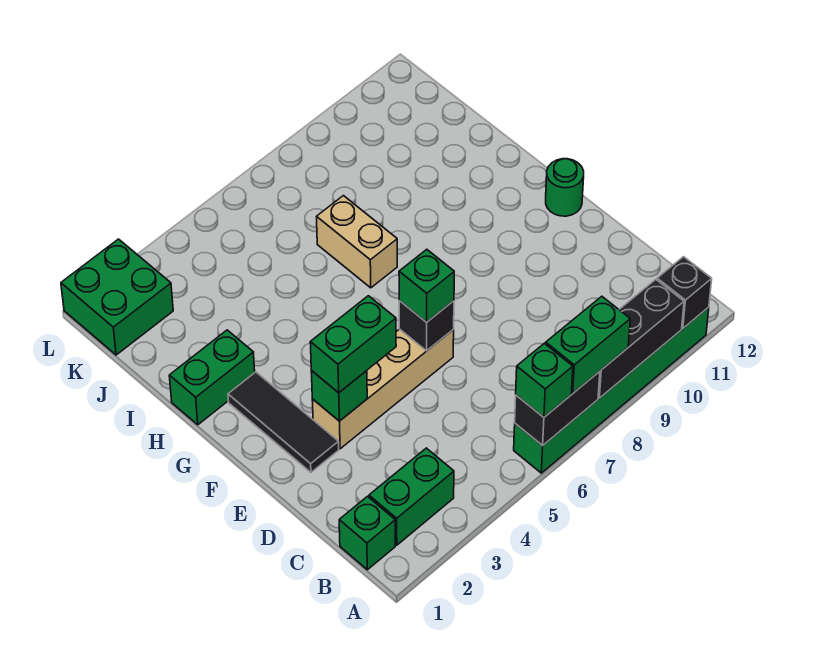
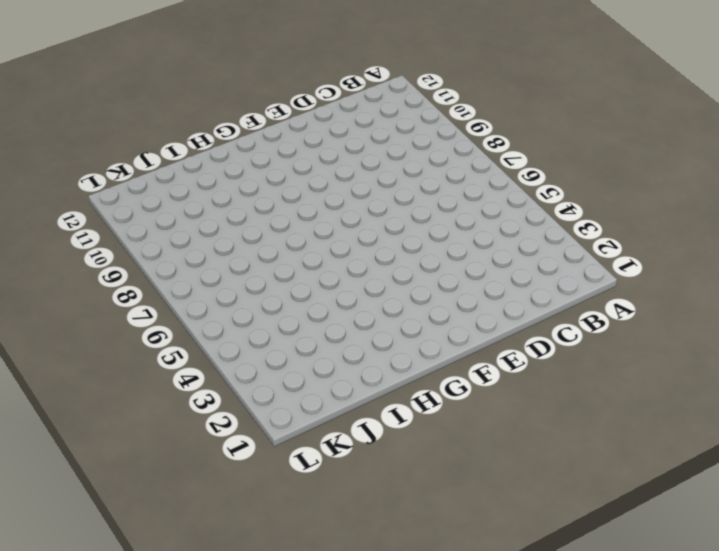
none -> green 1x6 brick [514,307,709,473]
none -> green 1x1 brick [339,496,395,570]
none -> green 1x2 brick [369,448,454,545]

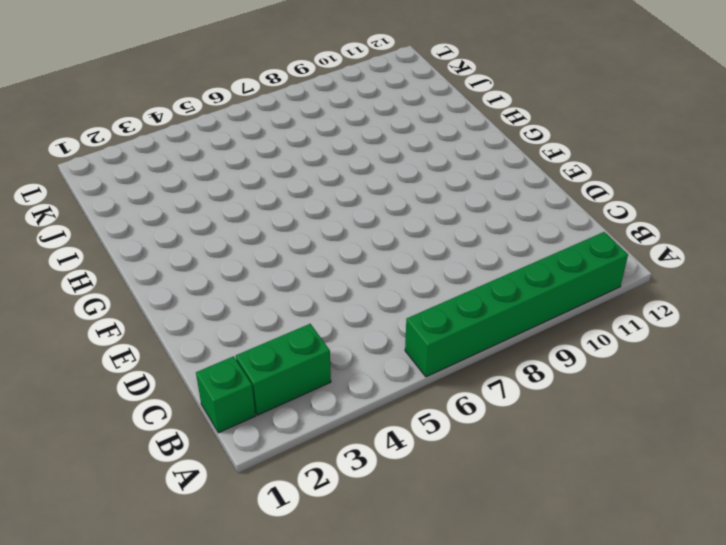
none -> black 1x3 tile [228,372,339,472]
none -> tan 1x4 brick [312,329,454,449]
none -> green 1x1 round brick [546,159,584,216]

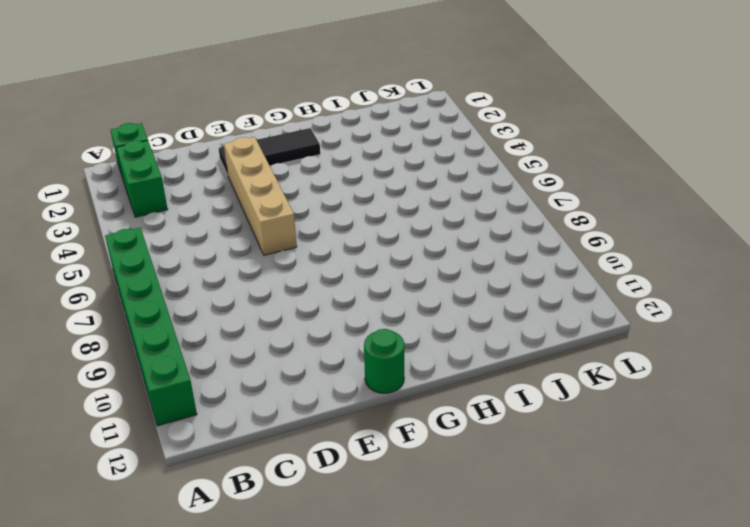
none -> green 1x2 brick [169,330,255,425]
none -> tan 1x2 brick [317,196,397,288]
none -> green 2x2 brick [61,239,173,355]

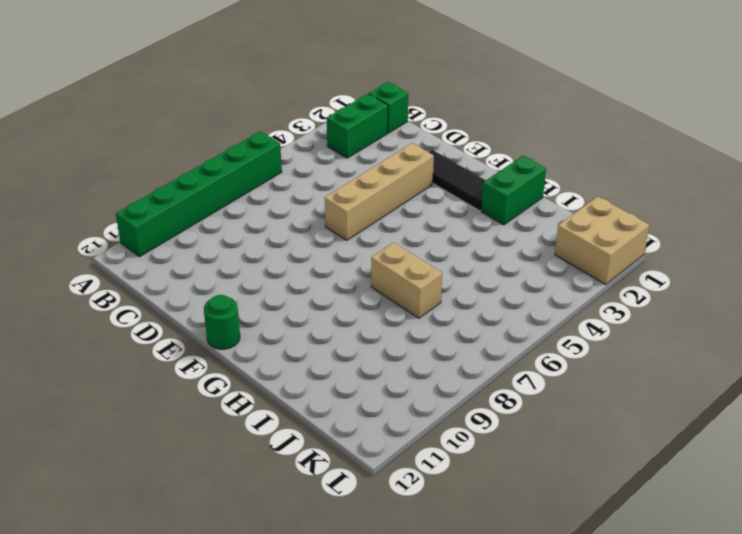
tan 2x2 brick [555,197,649,285] -> green 2x2 brick [61,239,173,355]
none -> black 1x2 brick [515,371,600,446]
none -> black 1x3 brick [598,280,684,398]
none -> black 1x1 brick [657,257,712,328]

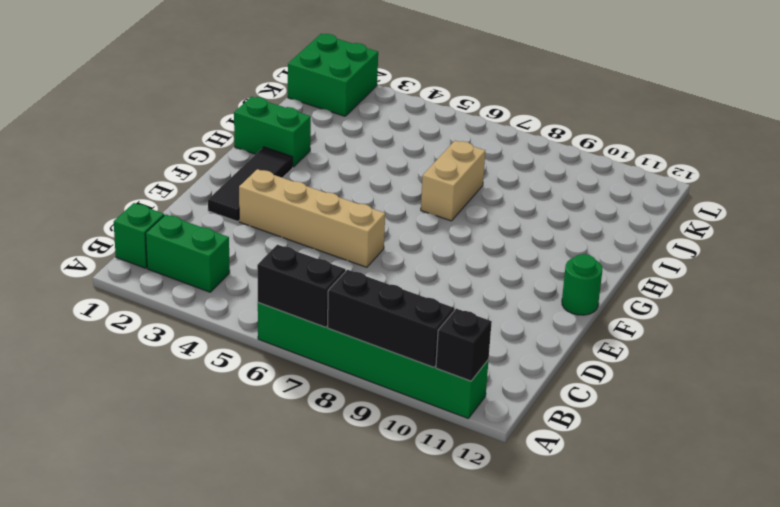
none -> green 1x1 brick [311,371,367,421]
none -> black 1x1 brick [399,301,454,351]
none -> green 1x1 brick [516,343,573,417]

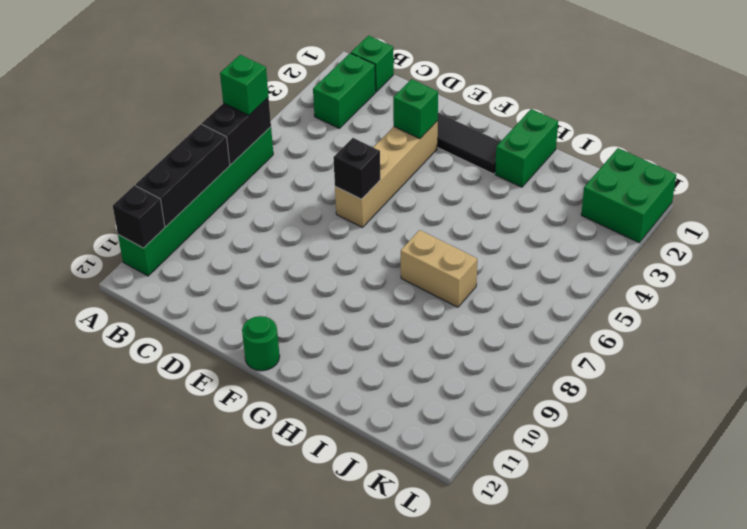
none -> green 1x2 brick [546,296,630,393]
none -> green 1x2 brick [310,296,396,393]
none -> green 1x1 brick [399,249,454,322]

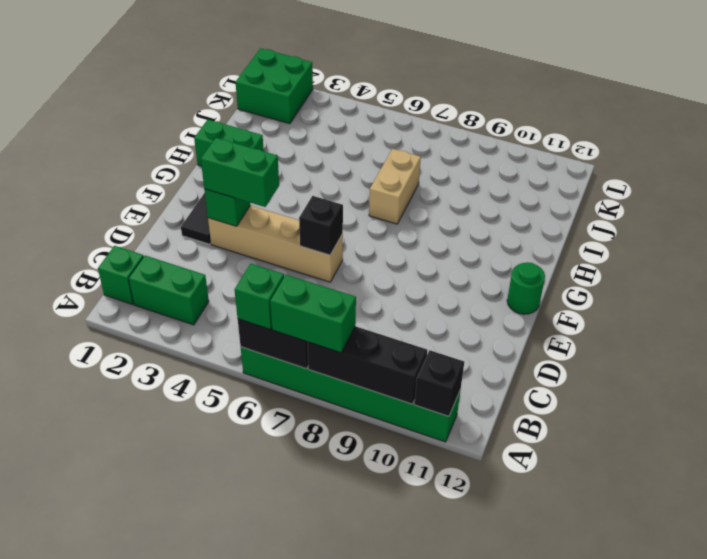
none -> green 1x1 brick [399,249,454,322]

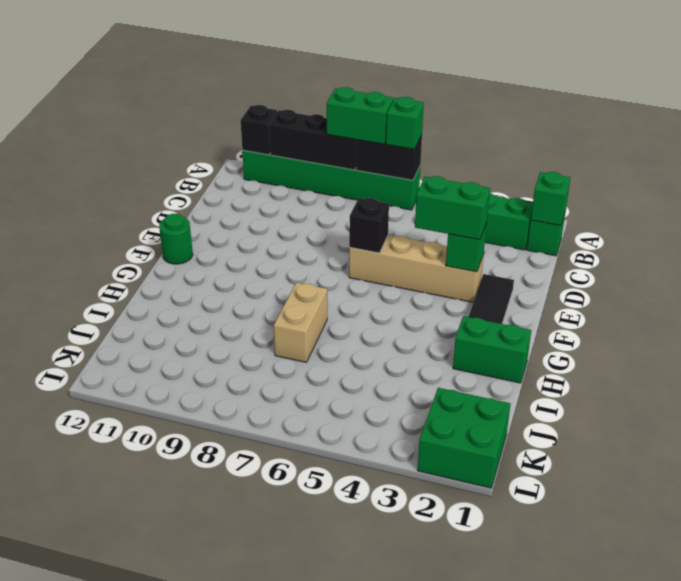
green 1x1 brick [531,172,570,226] -> green 1x1 brick moved to [399,249,454,322]

